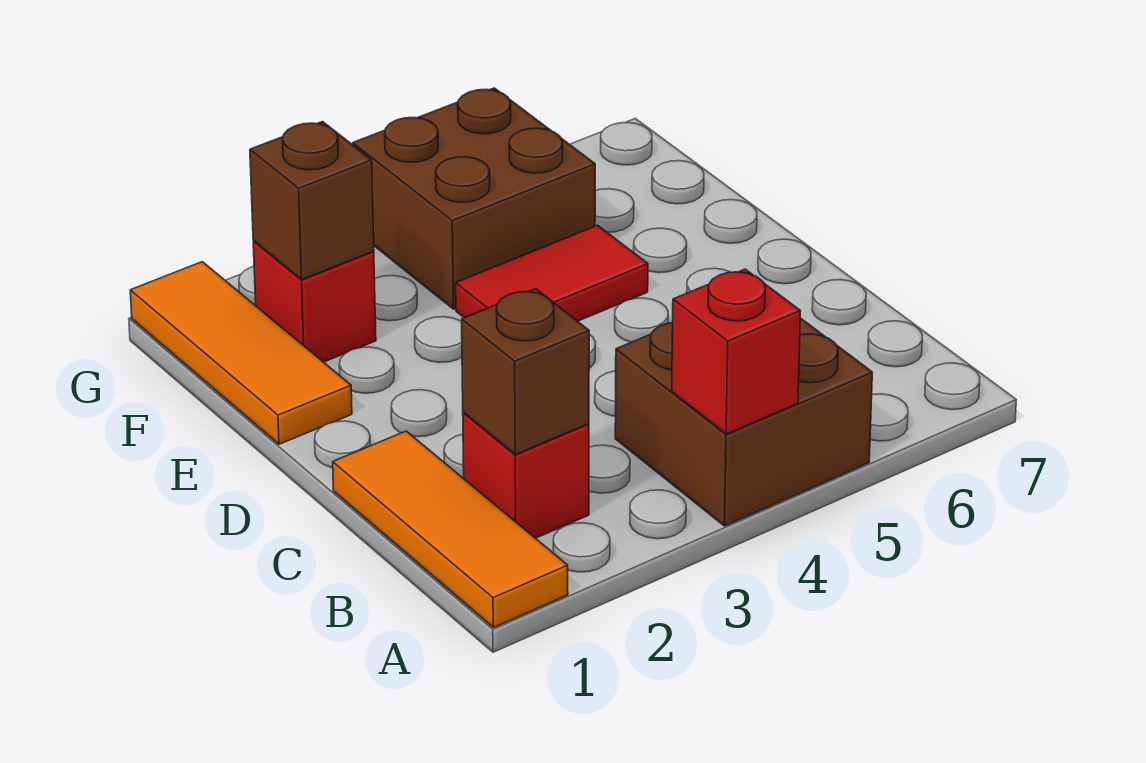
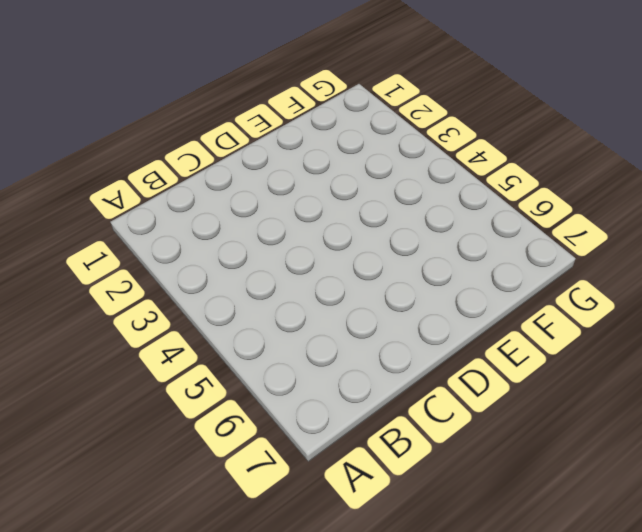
none -> orange 1x3 tile [333,431,568,627]
none -> brown 2x2 brick [615,318,872,526]

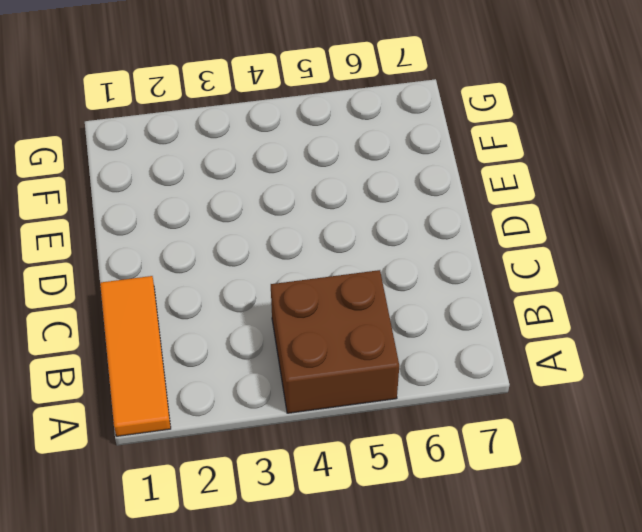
none -> red 1x1 brick [463,412,589,538]
none -> orange 1x3 tile [130,262,352,444]

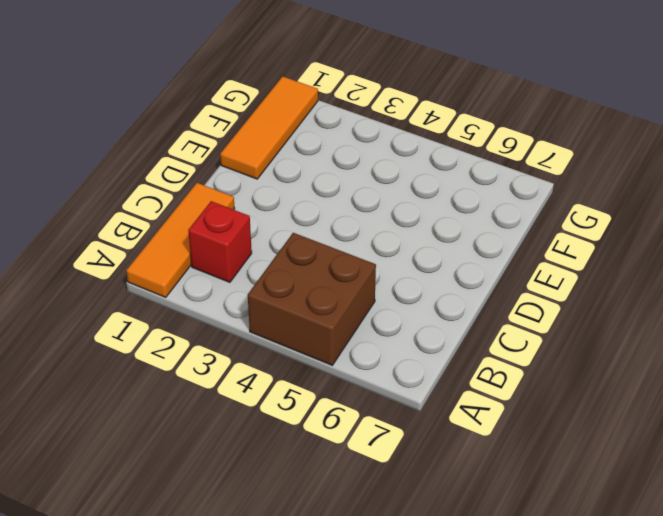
none -> red 1x2 tile [456,225,648,321]
none -> red 1x1 brick [253,241,376,362]

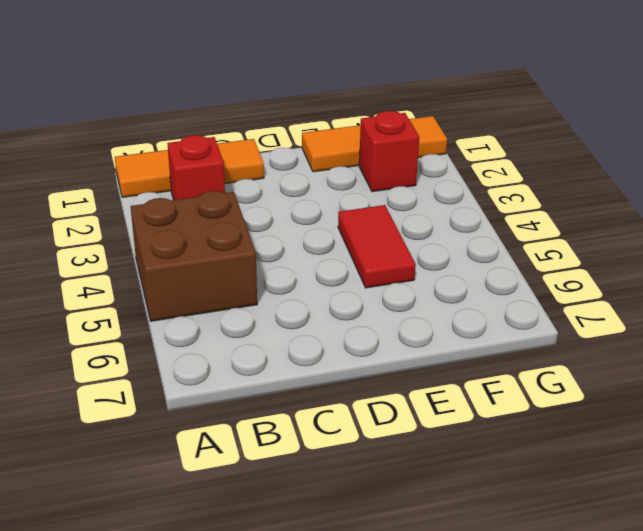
none -> brown 2x2 brick [353,88,595,309]
none -> red 1x1 brick [672,269,801,434]

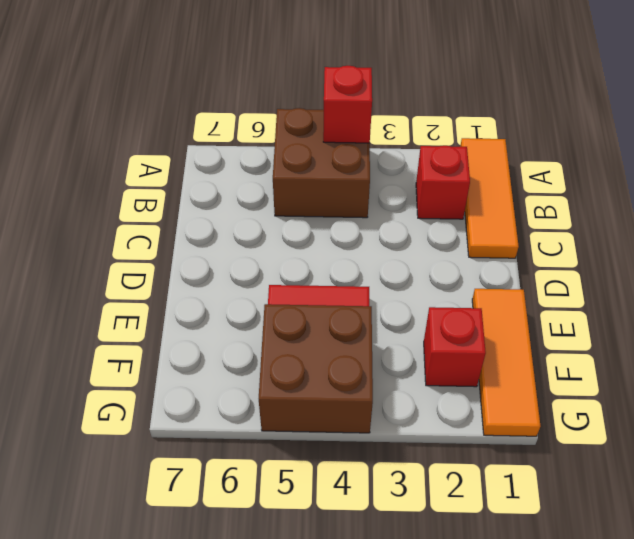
none -> brown 1x1 brick [462,289,589,454]
none -> brown 1x1 brick [250,122,374,279]

